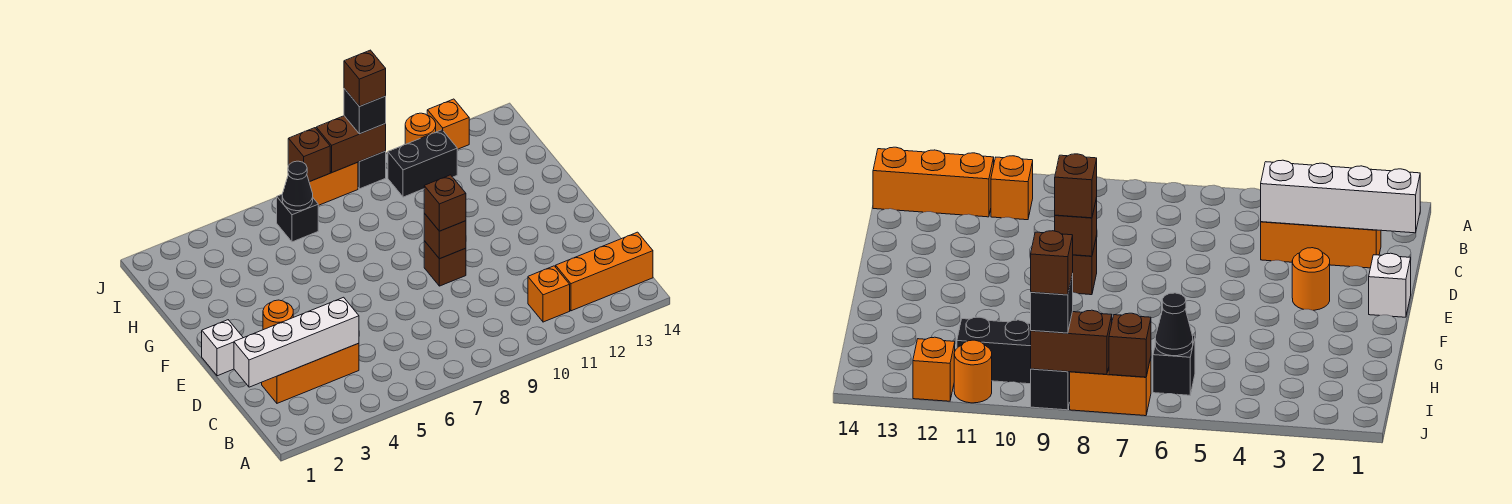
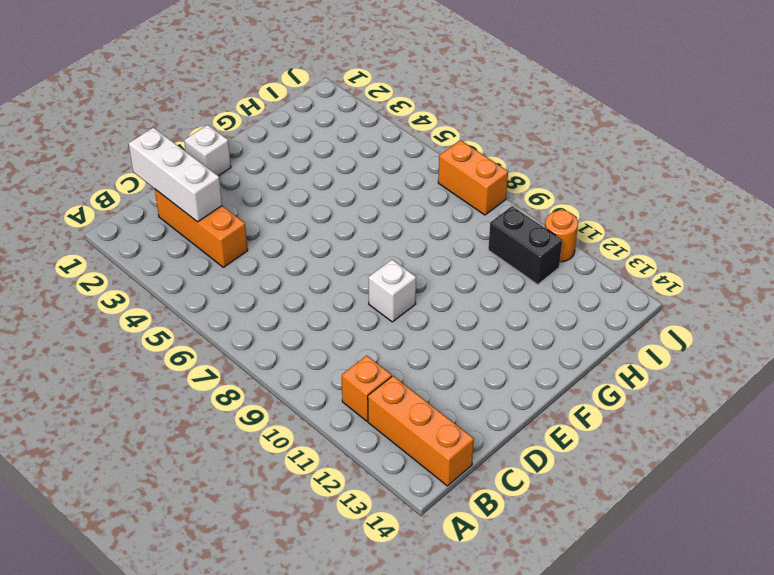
white 1x3 brick [129,128,222,222] -> white 1x4 brick [234,297,359,387]
white 1x1 brick [368,260,416,322] -> brown 1x1 brick [424,241,466,286]
none -> orange 1x1 round brick [263,300,293,330]
none -> black 1x1 brick [277,194,318,242]
none -> black 1x1 brick [358,151,386,189]

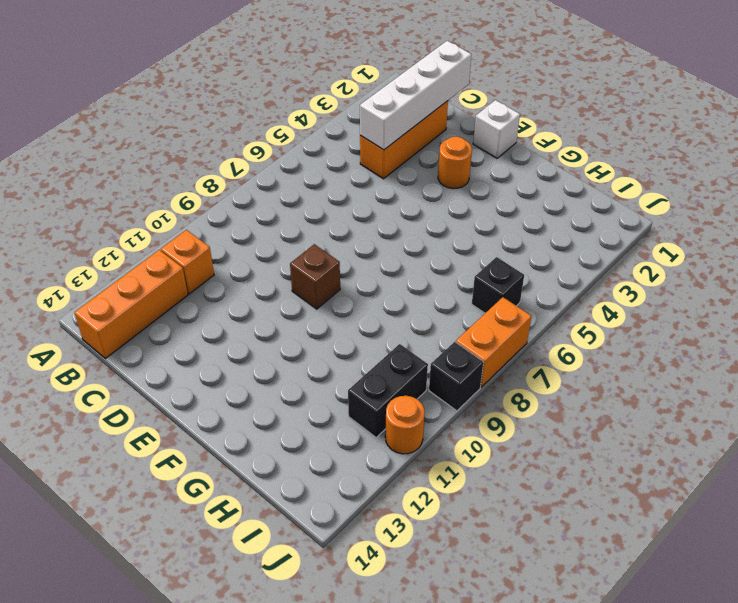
none -> orange 1x1 brick [427,99,469,149]
none -> brown 1x1 brick [424,213,466,259]
none -> black 1x1 cone [282,161,313,211]

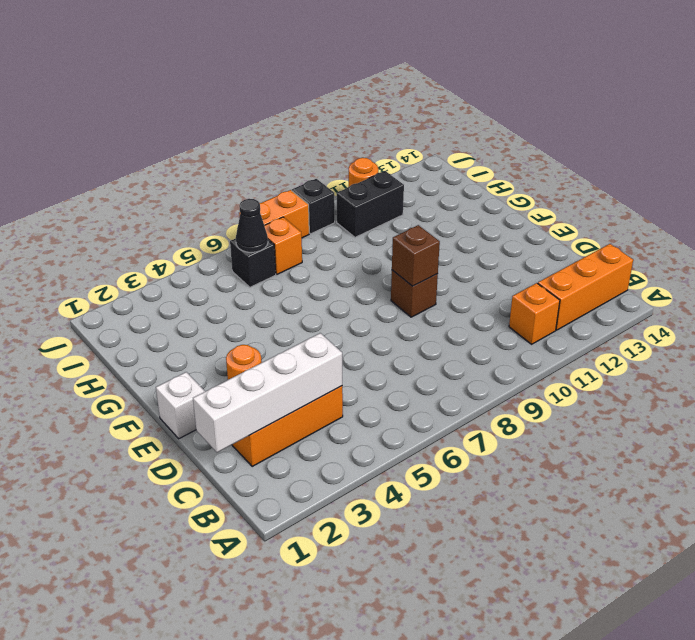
orange 1x1 brick [264,217,302,274] -> orange 1x1 brick moved to [427,99,469,149]
none -> brown 1x1 brick [288,128,330,182]
none -> brown 1x2 brick [316,116,386,172]
none -> brown 1x1 brick [424,175,466,231]

